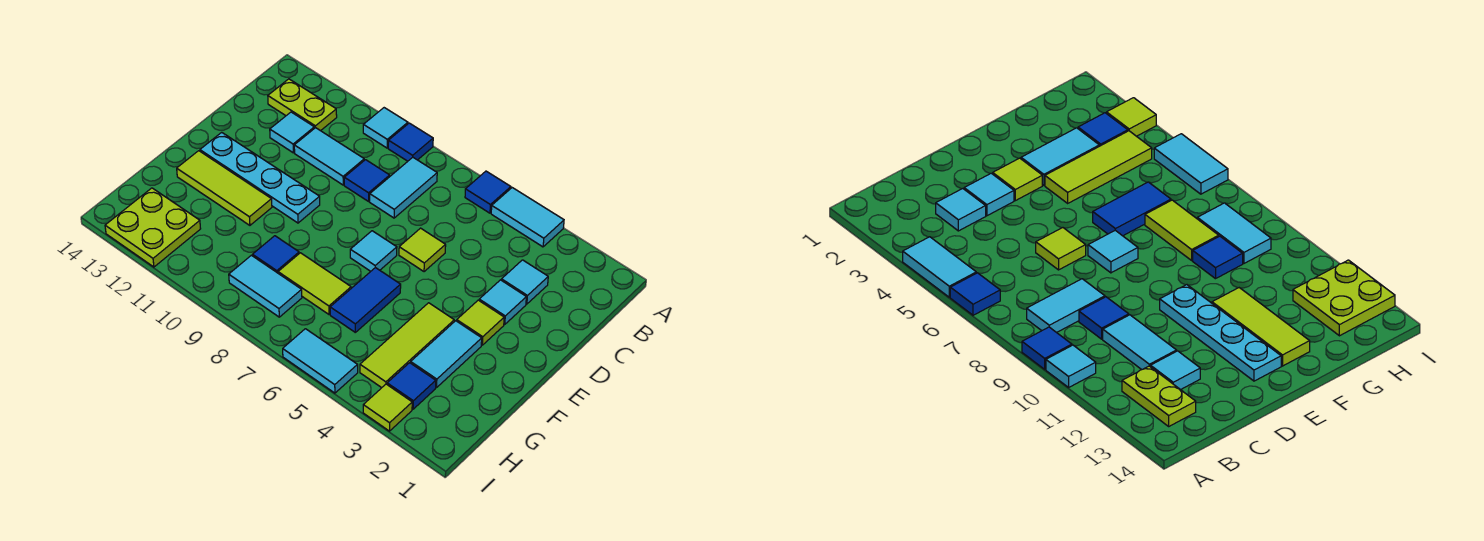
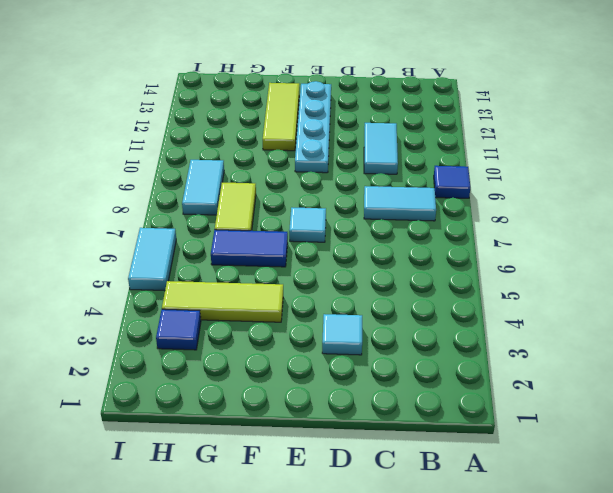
none -> cyan 1x2 tile [491,188,564,247]
none -> blue 1x1 tile [465,171,511,213]
none -> cyan 1x1 tile [363,108,408,148]

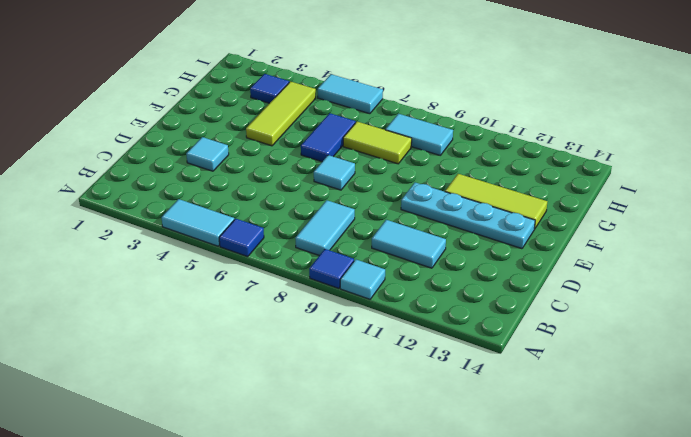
none -> lime 1x2 plate [268,79,337,131]
none -> cyan 1x1 tile [502,260,548,304]
none -> blue 1x1 tile [344,160,390,201]

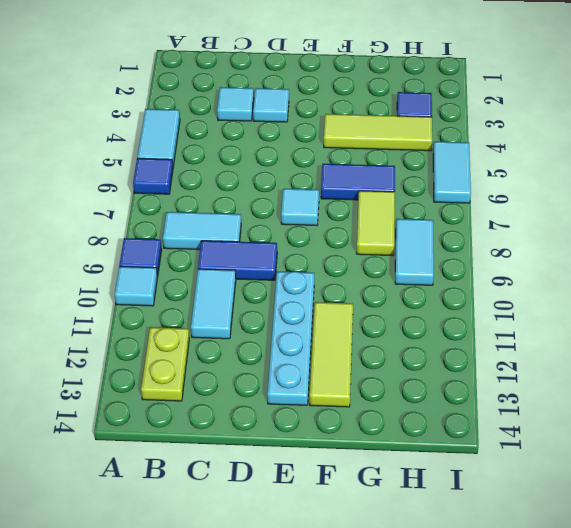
blue 1x2 tile [198,241,277,280] -> blue 1x1 tile [344,160,390,201]
none -> cyan 1x1 tile [270,112,314,153]
none -> lime 1x1 tile [399,228,446,272]
none -> lime 1x1 tile [457,300,504,345]

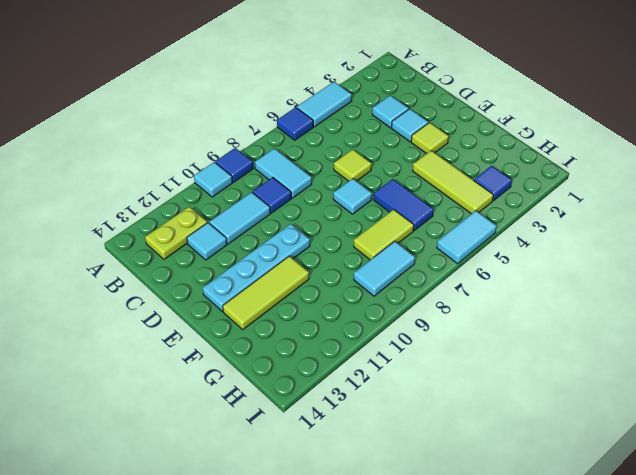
none -> cyan 1x2 tile [411,321,482,388]
none -> blue 1x1 tile [253,236,299,273]
none -> lime 2x2 plate [105,188,201,267]

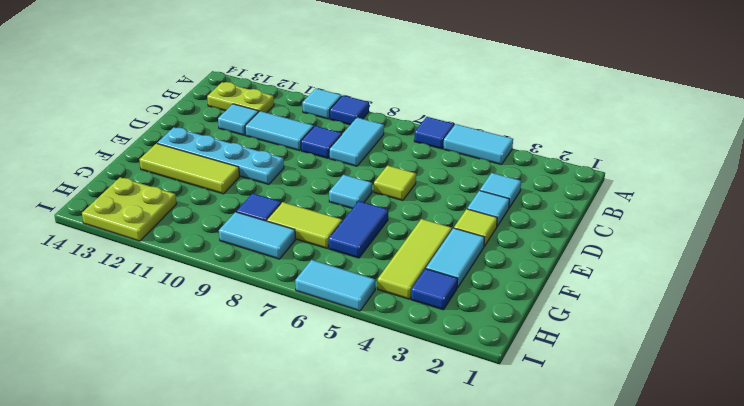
none -> lime 1x1 tile [363,384,412,431]

